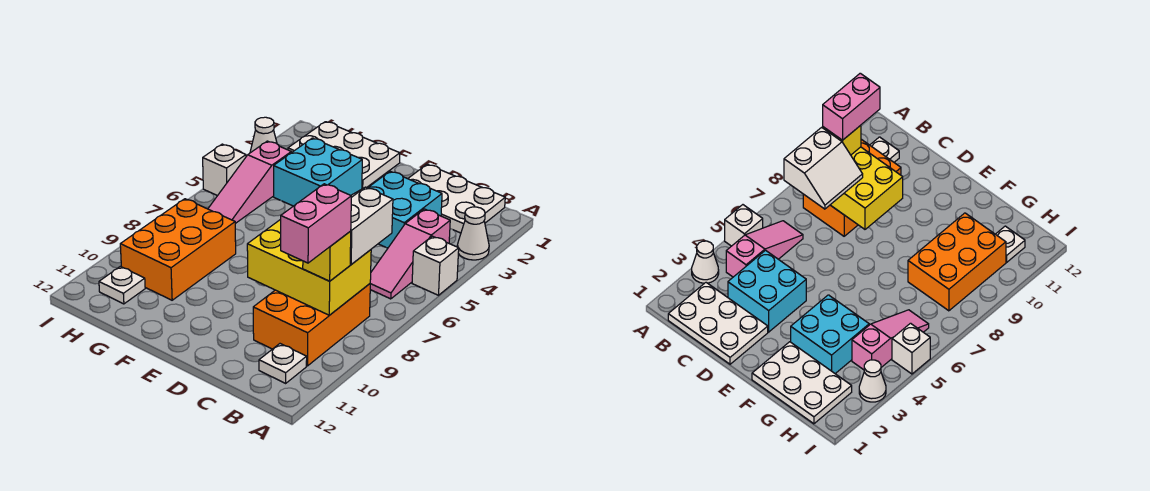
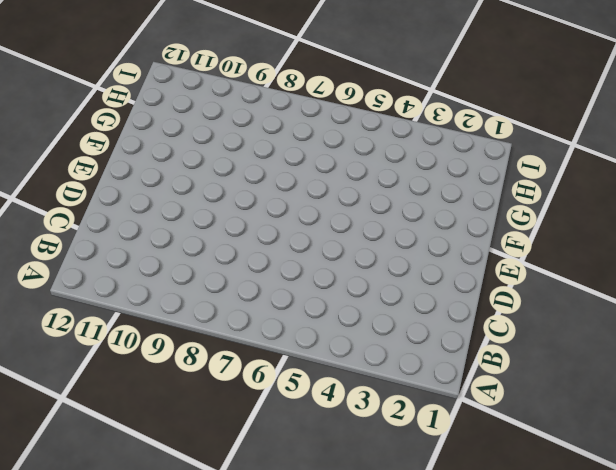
none -> white 1x1 cone [457,207,489,260]
none -> white 1x1 brick [412,236,459,295]
none -> white 2x3 plate [408,164,505,233]

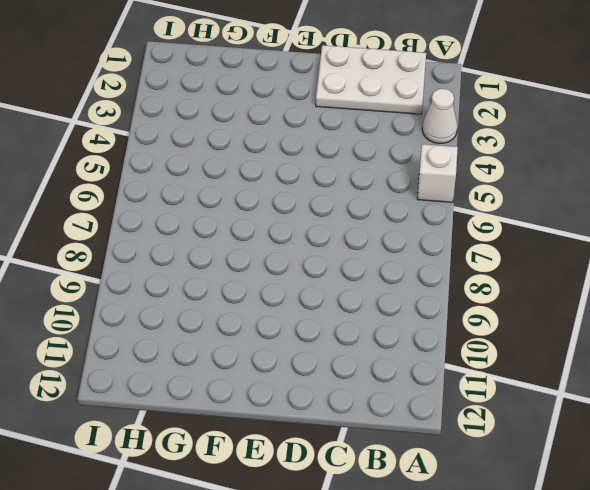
none -> pink 1x3 slope [370,209,450,299]
none -> orange 2x3 brick [253,284,370,366]
none -> white 1x1 plate [259,344,307,383]

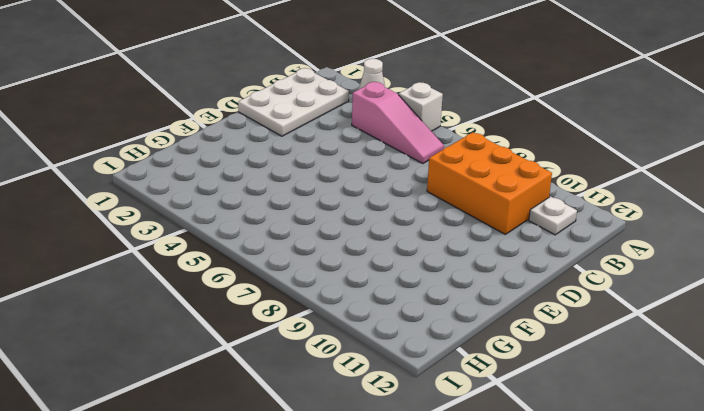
none -> cyan 2x2 brick [368,171,442,248]
none -> white 2x3 plate [288,122,400,189]
none -> cyan 2x2 brick [274,138,362,206]

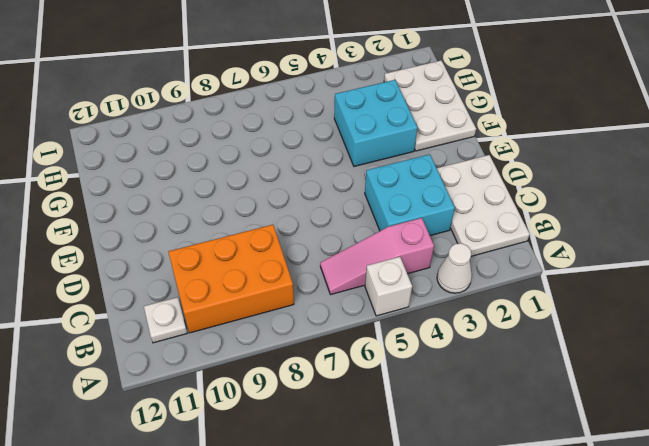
none -> orange 2x3 brick [120,199,236,300]
none -> pink 1x3 slope [208,141,291,224]
none -> white 1x1 plate [99,266,145,304]

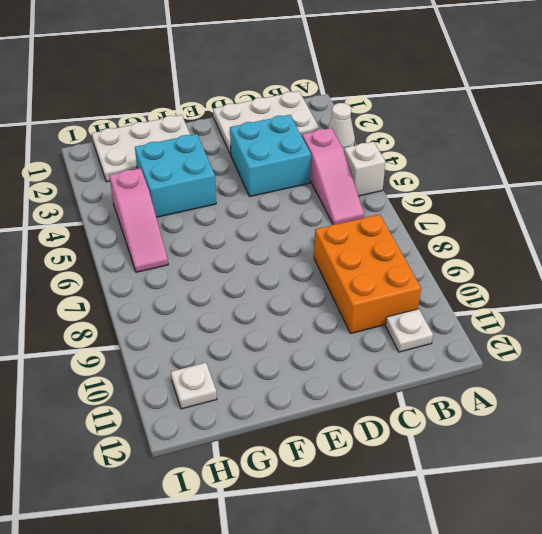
none -> orange 2x3 brick [120,199,236,300]
none -> white 1x1 cone [250,117,277,153]
none -> white 1x1 brick [203,144,246,196]

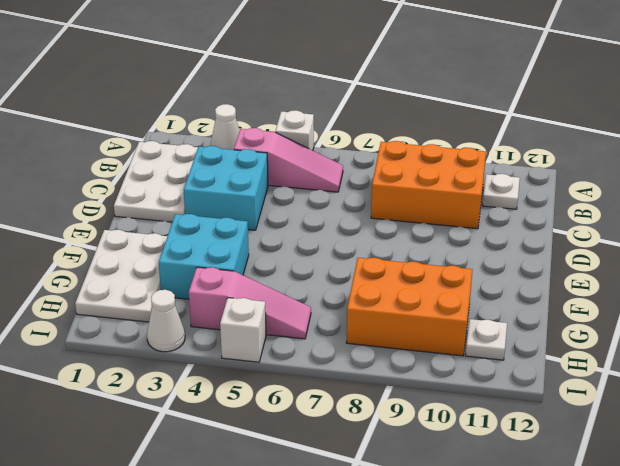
none -> yellow 2x3 brick [247,219,371,315]
none -> white 2x2 slope [350,187,393,264]
none -> yellow 1x1 brick [303,231,351,281]

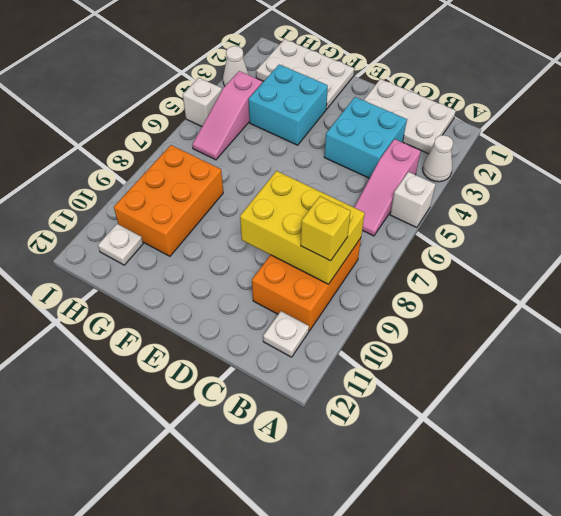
none -> white 2x2 slope [350,187,393,264]
none -> pink 1x2 brick [281,184,351,263]

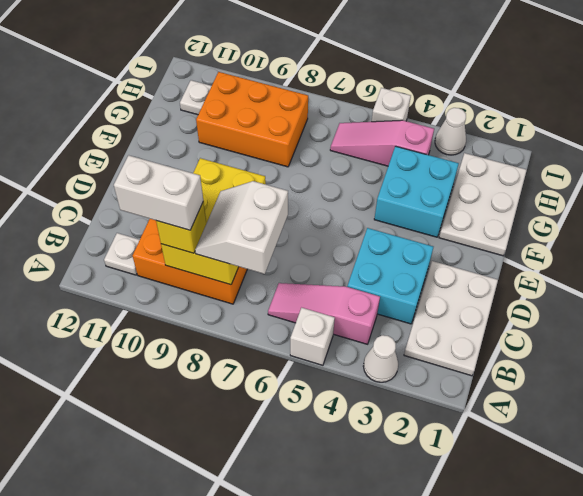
white 2x2 slope [195,181,288,274] -> white 2x2 slope turned to [350,187,393,264]
white 1x2 brick [114,155,203,230] -> pink 1x2 brick [281,184,351,263]

